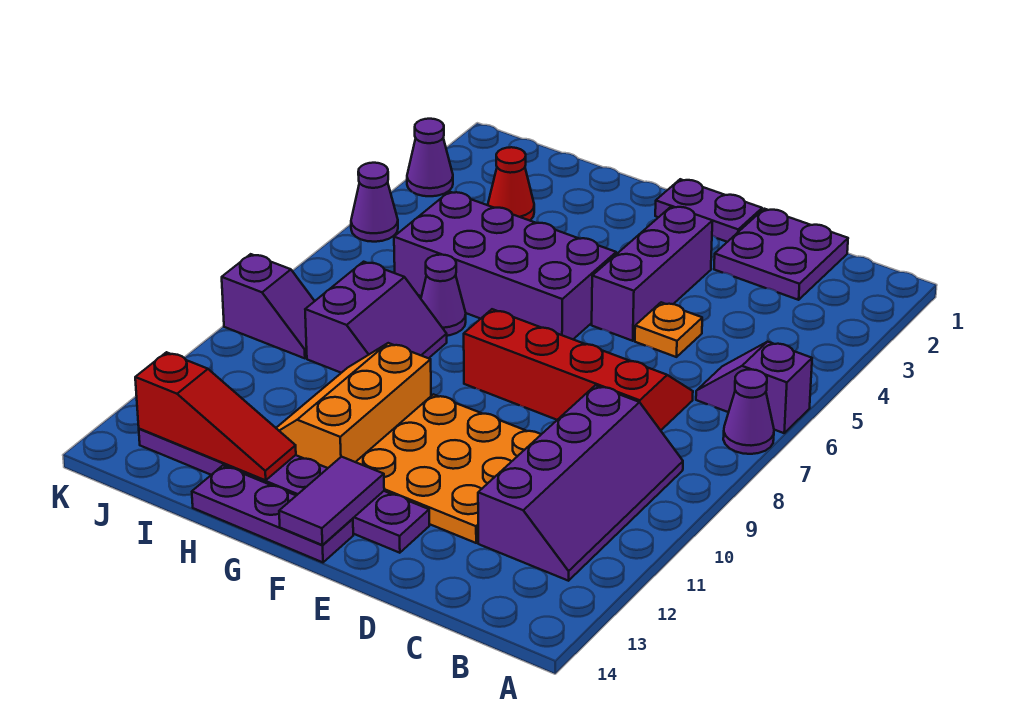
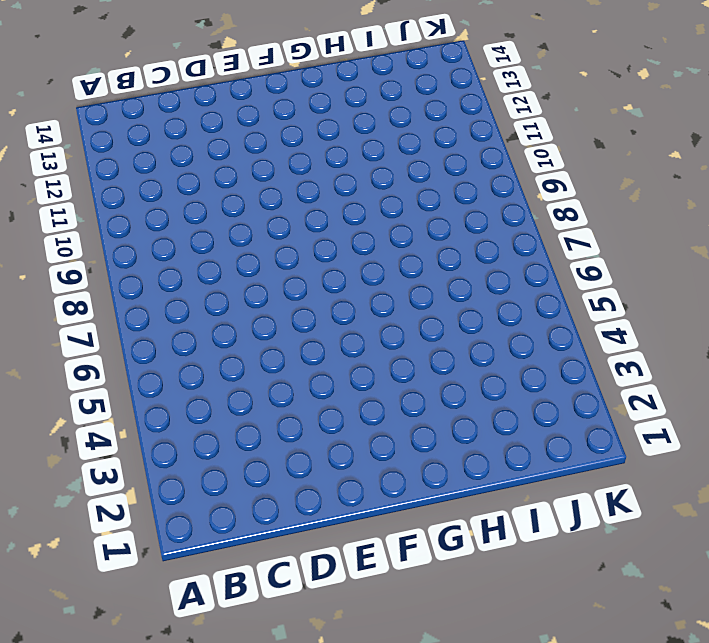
none -> purple 1x2 slope [696,342,812,433]
none -> purple 1x1 cone [723,369,774,454]
none -> purple 2x4 slope [478,385,683,581]

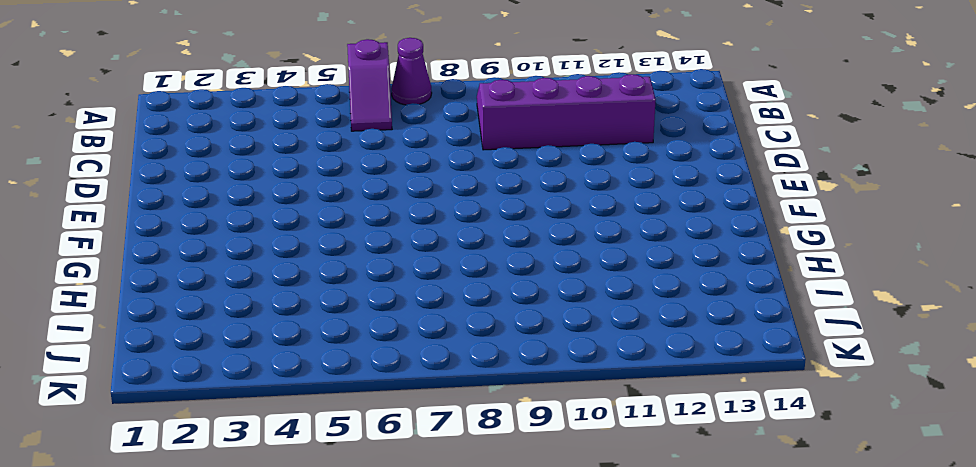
none -> purple 2x2 plate [714,209,848,300]
none -> red 2x4 slope [464,309,693,430]
none -> orange 1x1 plate [635,302,702,357]

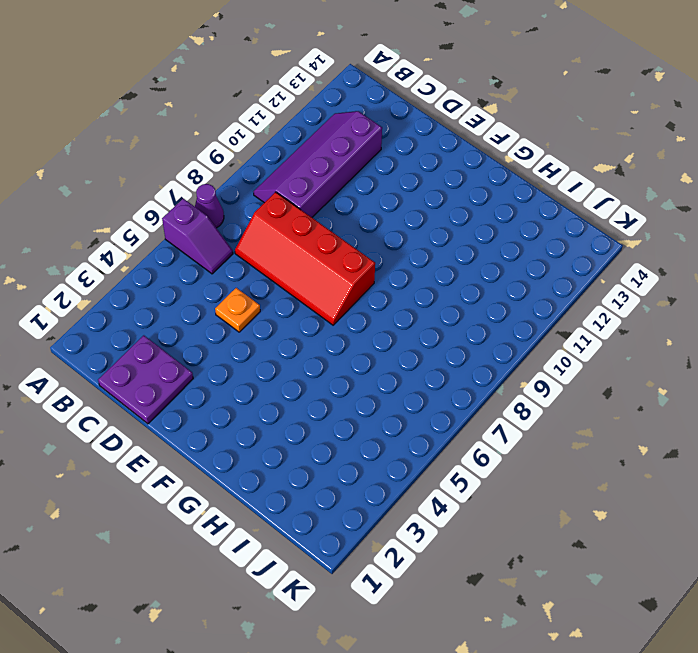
none -> orange 3x3 plate [356,394,541,543]
none -> purple 1x2 plate [655,179,762,242]
none -> purple 1x3 brick [592,206,713,341]

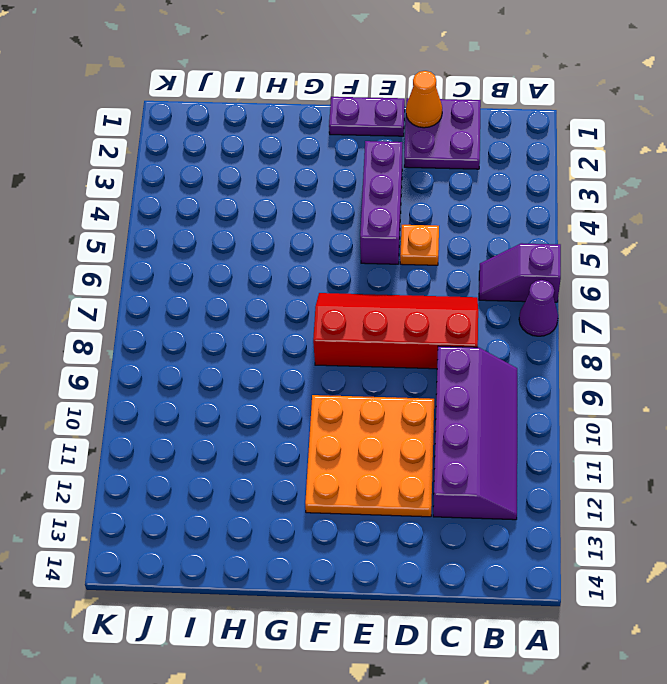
orange 1x1 cone [406,71,442,128] -> none
none -> purple 1x6 plate [139,429,429,553]
none -> purple 2x4 brick [394,192,616,339]
none -> purple 1x3 plate [192,466,353,562]

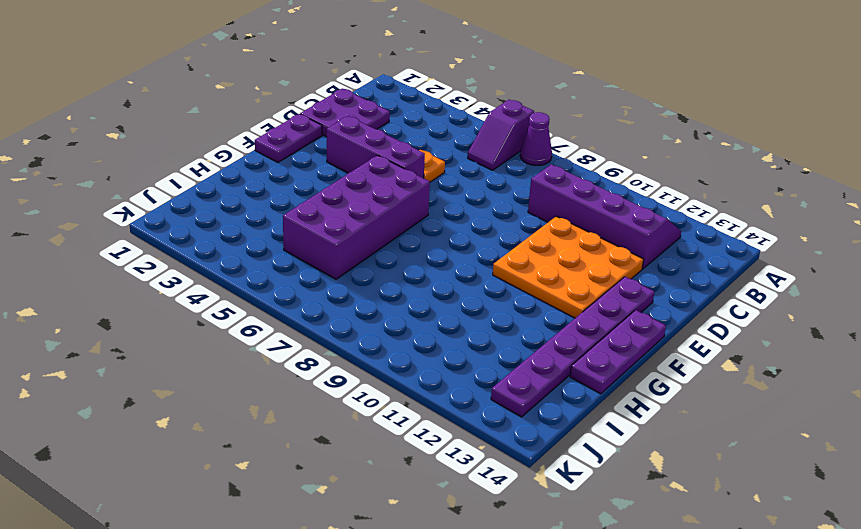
none -> red 2x4 slope [464,309,693,430]
none -> orange 2x3 slope [276,343,431,468]
none -> purple 1x1 cone [421,255,466,336]

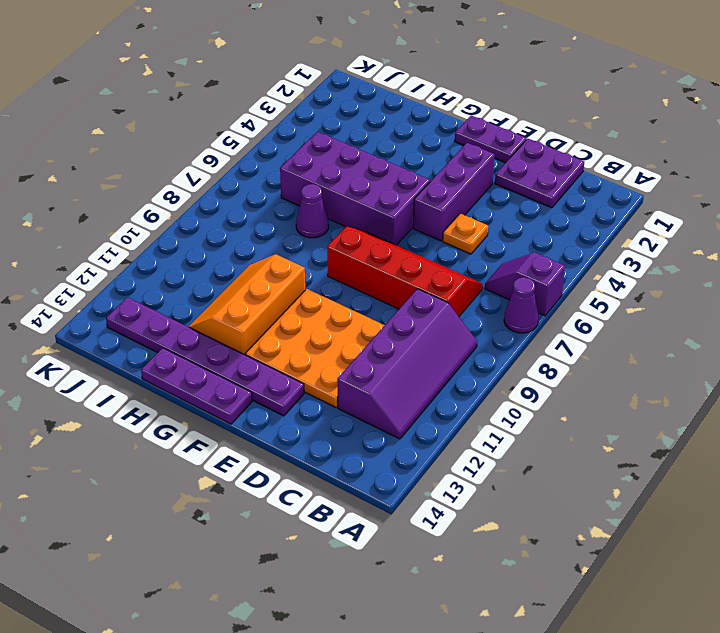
none -> purple 2x2 slope [305,262,447,373]
none -> red 1x1 cone [488,147,534,221]
none -> purple 1x2 slope [222,254,314,358]

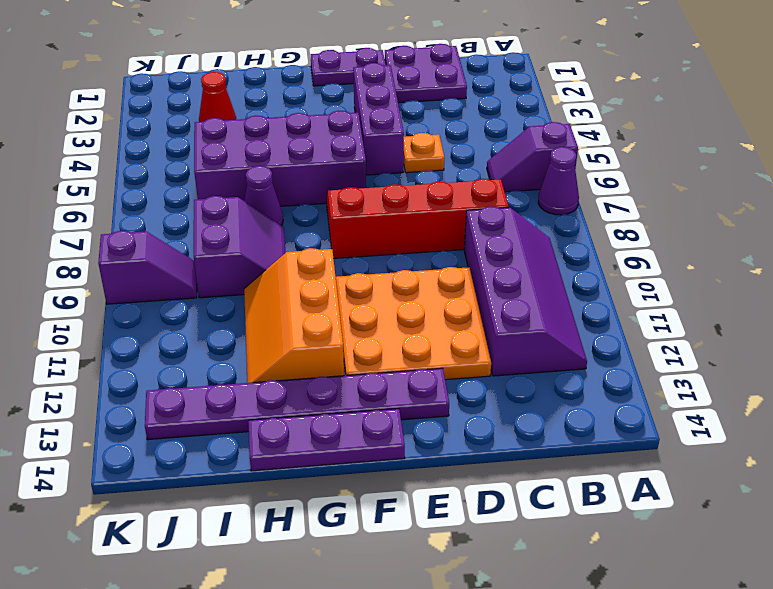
none -> purple 1x1 cone [407,119,453,196]
none -> purple 1x1 cone [351,163,398,242]
none -> purple 1x2 tile [279,457,384,545]

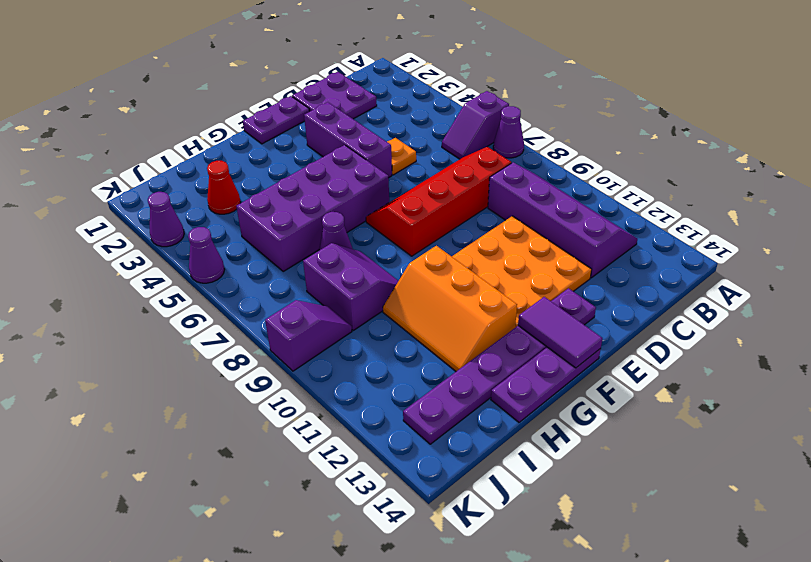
none -> red 1x3 slope [135,352,296,480]

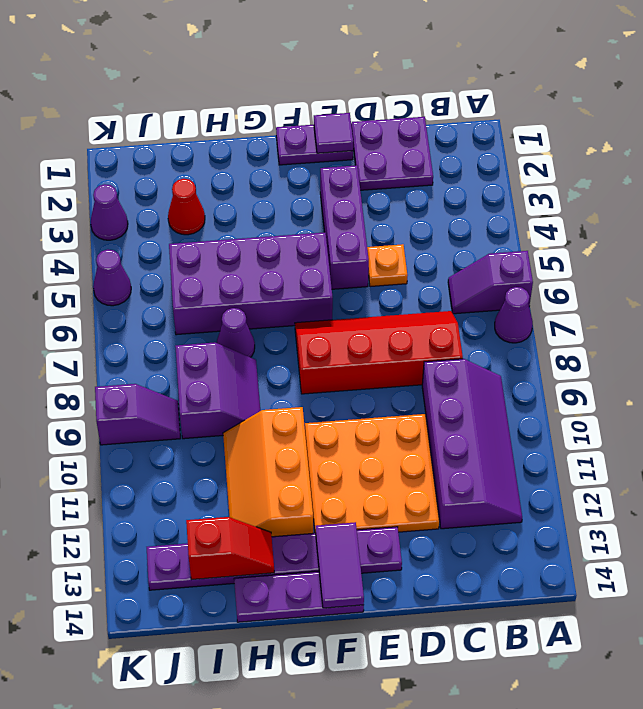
purple 1x1 tile [314,113,353,153] -> none
red 1x2 slope [186,517,274,580] -> red 1x3 slope [135,352,296,480]

